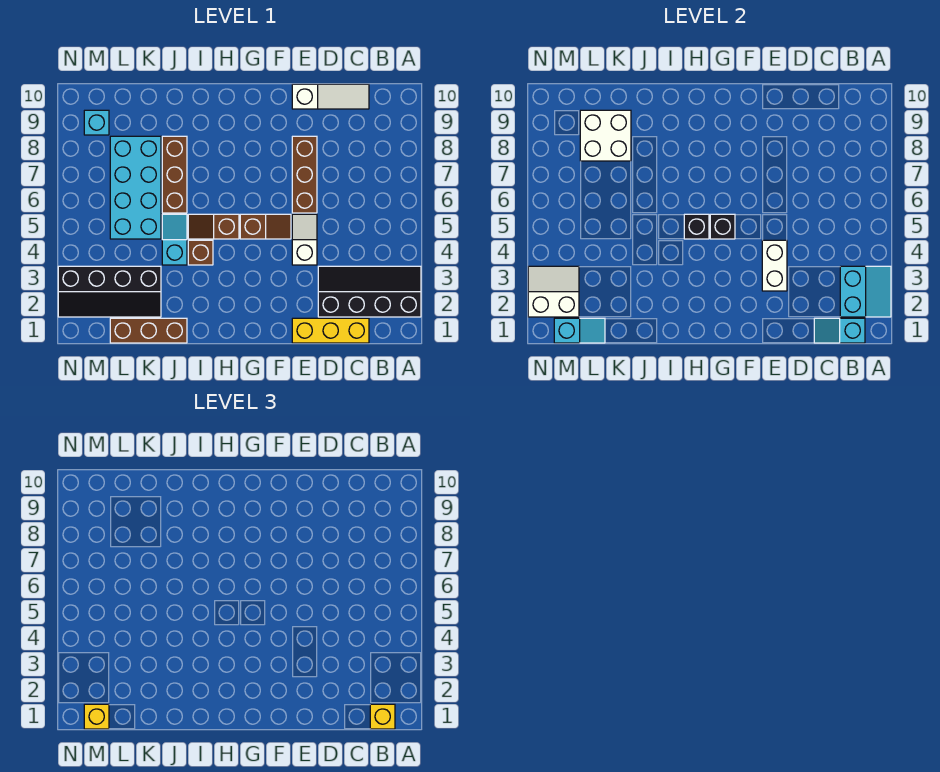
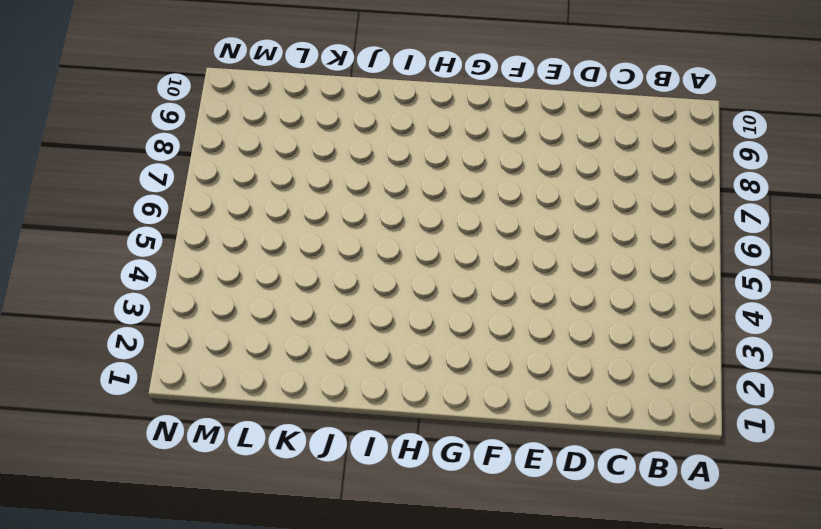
none -> black 2x4 slope [318,266,421,317]
none -> yellow 1x3 brick [292,318,369,343]
none -> white 1x3 slope [292,84,369,109]

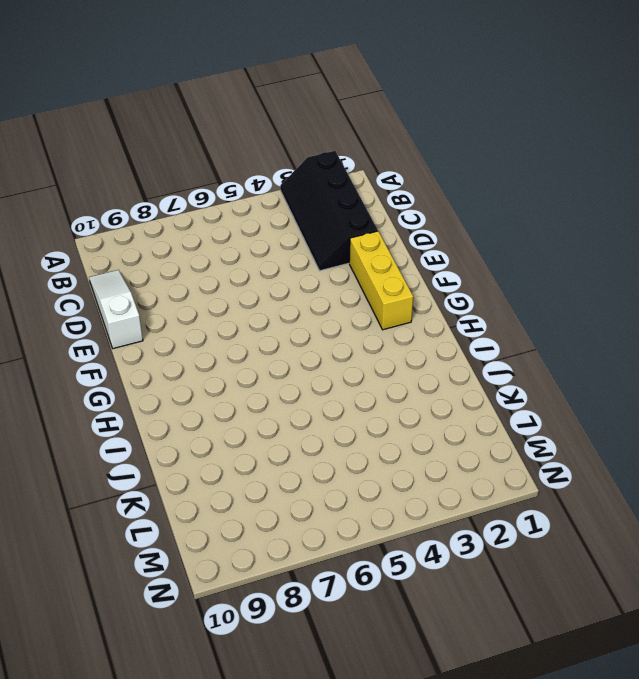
yellow 1x3 brick [349,231,413,330] -> yellow 1x3 brick moved to [292,318,369,343]
none -> white 1x2 slope [292,214,317,265]
none -> brown 1x3 brick [292,136,317,213]
none -> brown 1x2 slope [240,214,291,239]

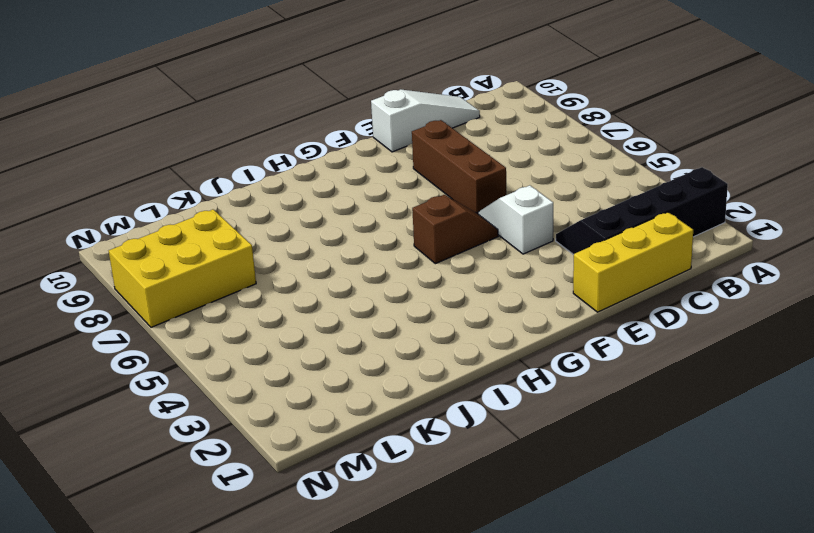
yellow 2x3 brick [109,209,256,327] -> cyan 2x4 brick [110,136,161,239]
none -> brown 1x2 slope [188,214,239,239]
none -> brown 1x1 brick [188,240,213,265]
none -> brown 1x3 brick [110,318,187,343]

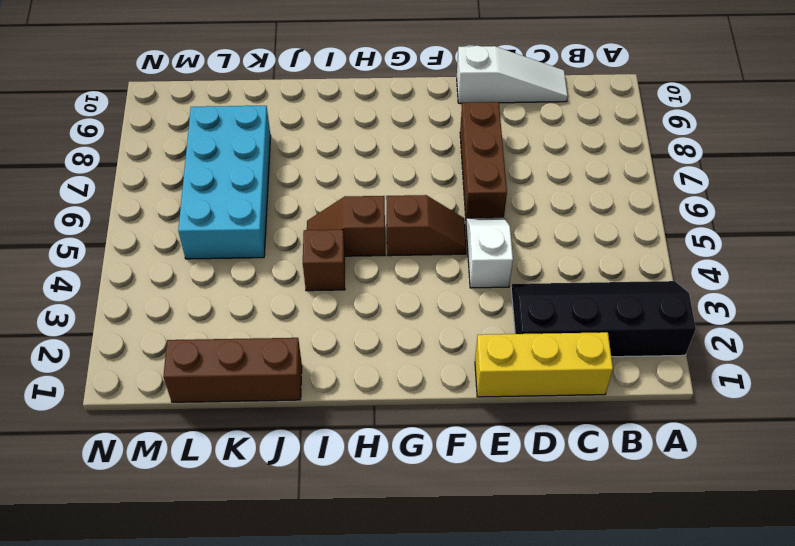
none -> cyan 1x2 slope [162,214,187,265]
none -> brown 1x3 brick [162,136,187,213]
none -> black 2x4 slope [58,266,161,317]

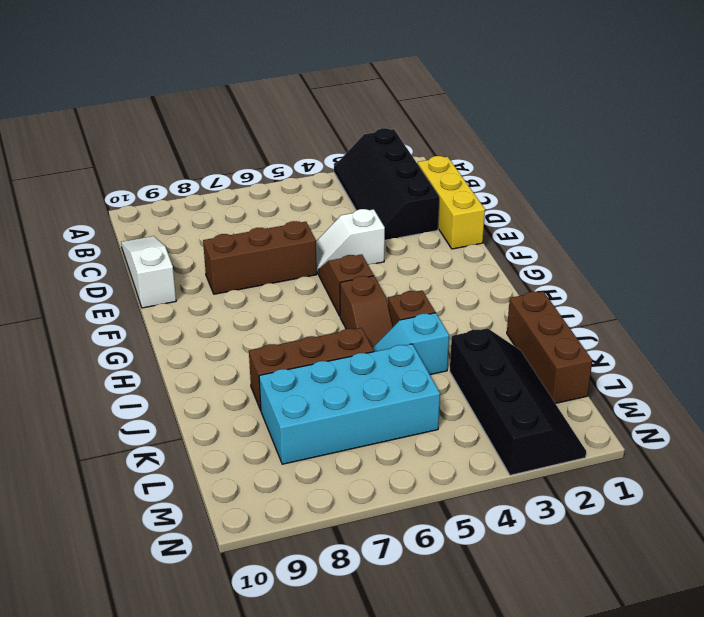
none -> cyan 1x1 brick [84,110,109,135]
none -> cyan 2x2 slope [840,266,891,317]
none -> cyan 1x2 slope [814,318,865,343]

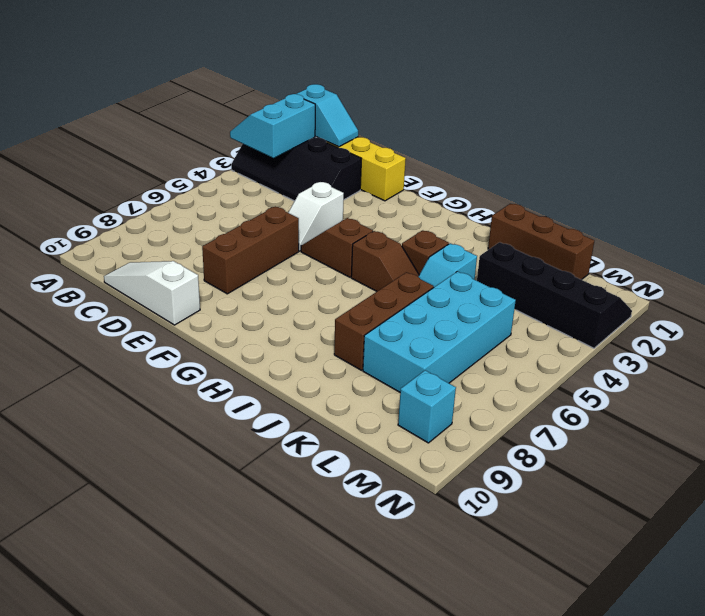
none -> white 1x2 brick [762,240,787,291]
none -> black 1x1 brick [710,214,735,239]
none -> black 1x1 brick [684,214,709,239]

